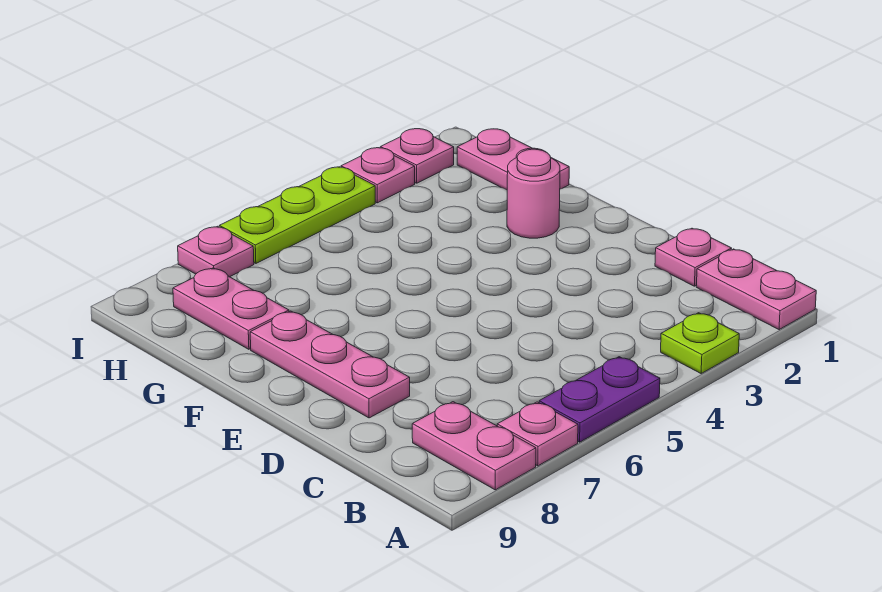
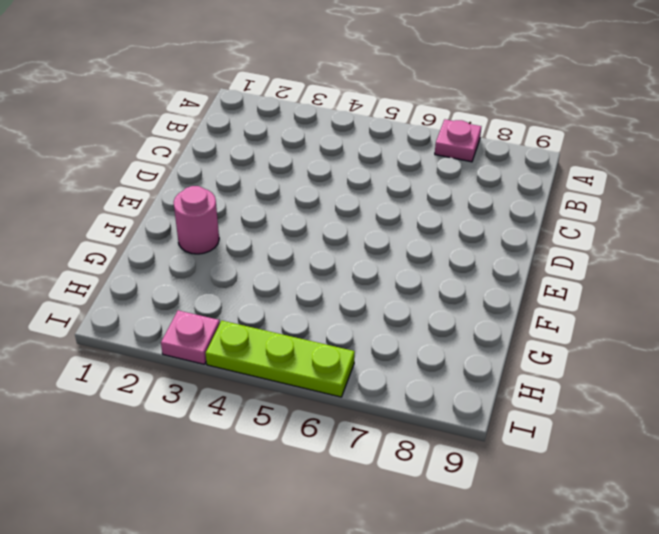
none -> pink 1x2 plate [696,249,816,330]
none -> lime 1x1 plate [661,313,739,373]
none -> purple 1x2 plate [539,357,660,442]

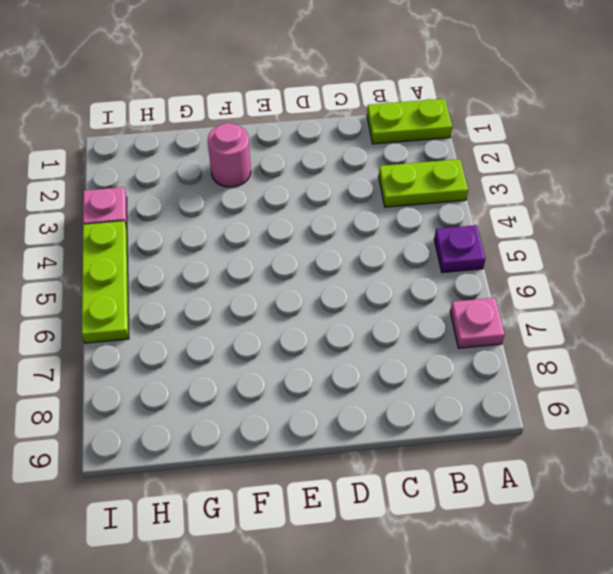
lime 1x2 plate [367,99,452,144] -> pink 1x2 plate [696,249,816,330]
lime 1x2 plate [379,159,468,207] -> lime 1x1 plate [661,313,739,373]
purple 1x1 plate [434,225,485,273] -> purple 1x2 plate [539,357,660,442]
none -> pink 1x2 plate [412,402,536,490]
none -> pink 1x1 plate [655,228,732,286]
none -> pink 1x3 plate [250,311,410,418]

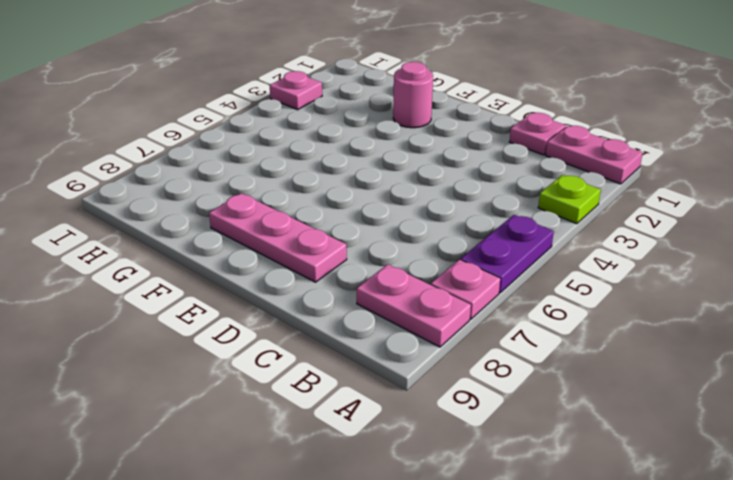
none -> pink 1x2 plate [457,129,569,190]
none -> pink 1x2 plate [173,268,289,349]
none -> pink 1x1 plate [380,129,454,183]

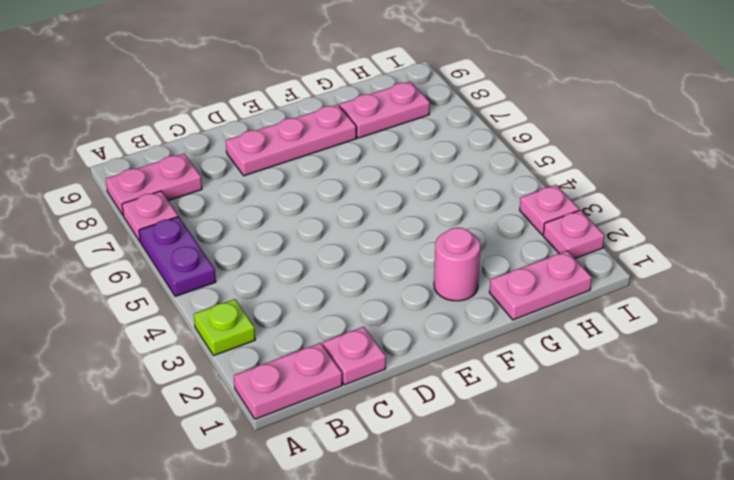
none -> lime 1x3 plate [219,167,375,263]
none -> pink 1x1 plate [178,226,254,277]

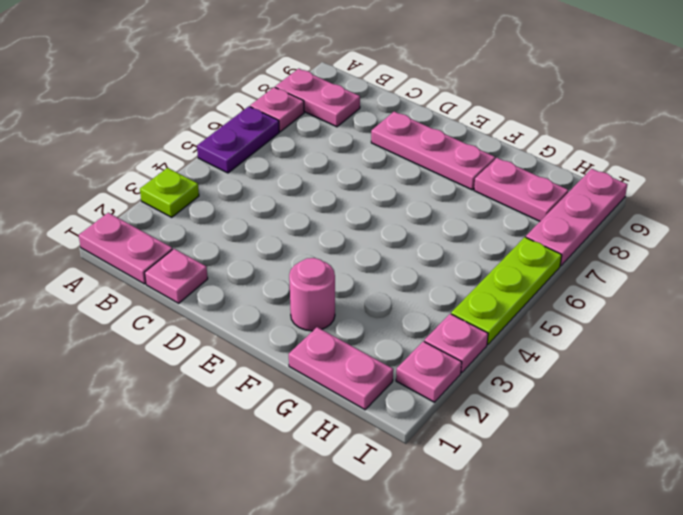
pink 1x3 plate [526,169,627,266] -> pink 1x1 plate [178,226,254,277]

